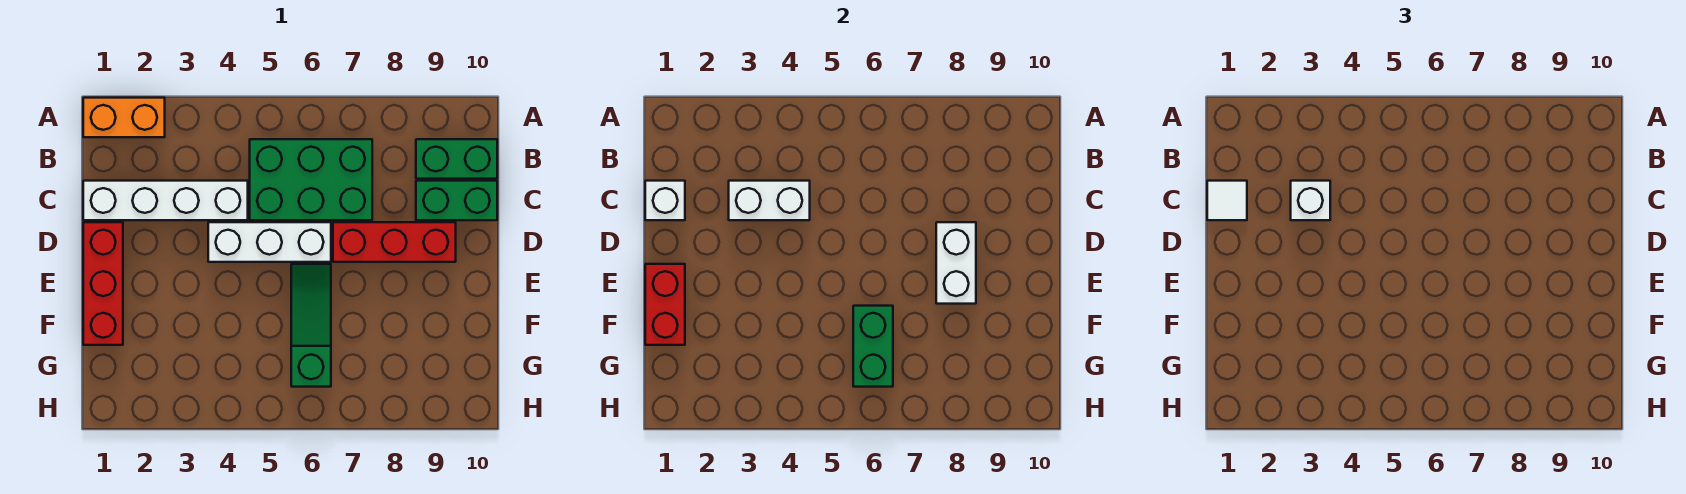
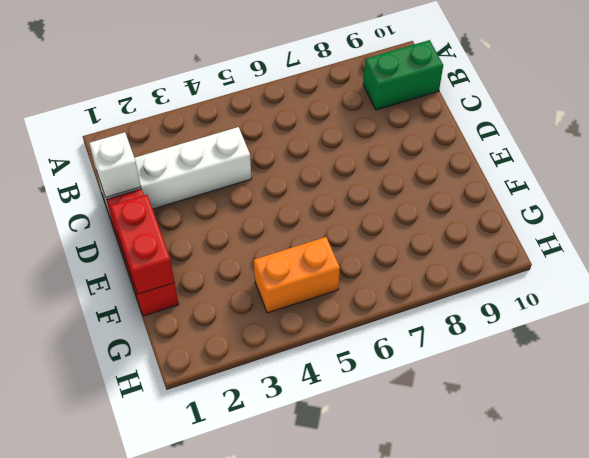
orange 1x2 brick [254,237,340,313] -> orange 1x2 brick moved to [83,98,165,137]
none -> green 2x3 brick [250,139,372,220]
none -> green 1x2 brick [416,181,497,220]
none -> white 1x3 brick [208,222,331,262]

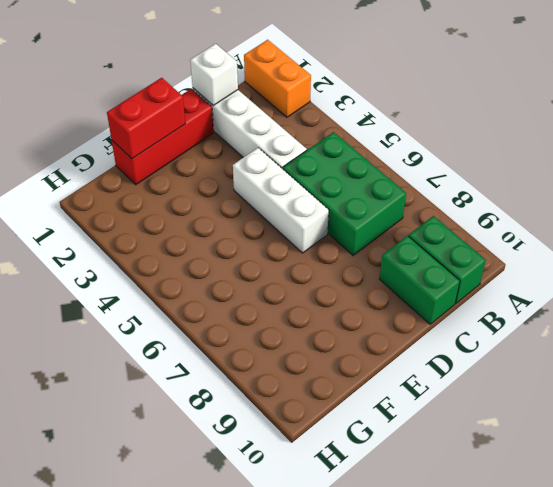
none -> red 1x3 brick [333,222,456,262]
none -> green 1x3 slope [291,264,331,387]
none -> white 1x2 brick [729,181,810,220]

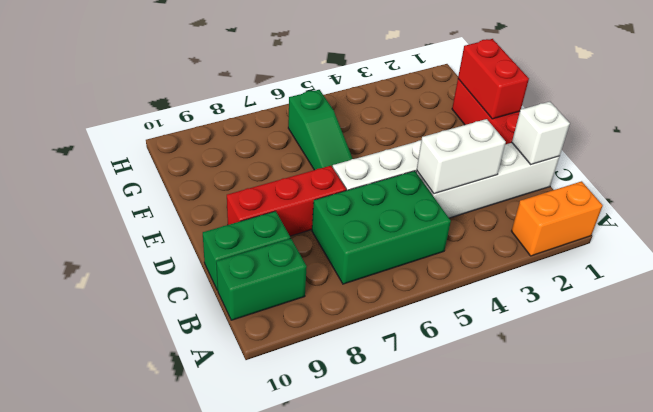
none -> white 1x2 brick [936,222,976,304]
none -> green 1x2 brick [853,306,893,387]
none -> white 1x1 tile [1207,181,1247,220]

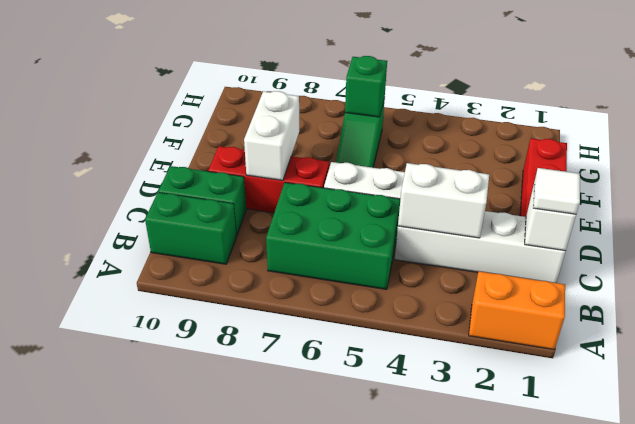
green 1x1 brick [345,56,387,117] -> green 1x2 brick [853,306,893,387]
none -> red 1x2 brick [645,264,685,345]
none -> white 1x1 brick [1291,181,1330,220]

